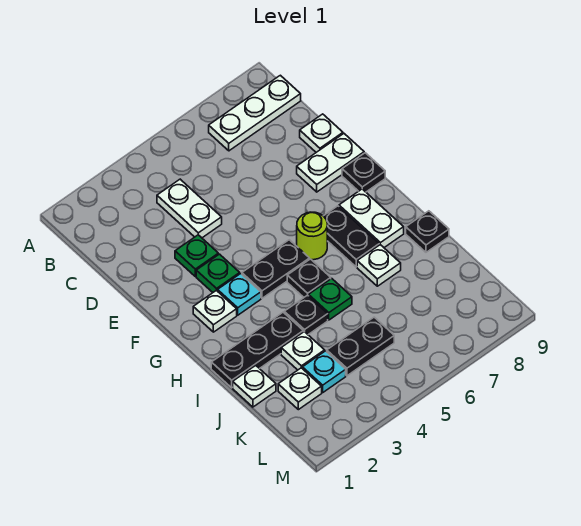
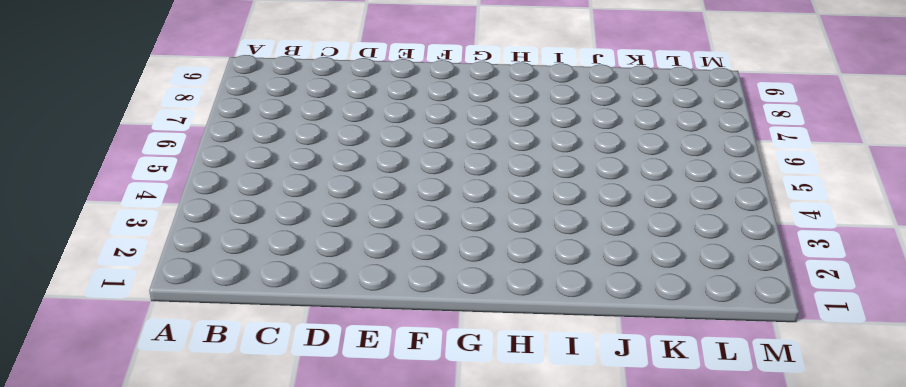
none -> white 1x3 plate [209,75,301,151]
none -> white 1x2 plate [157,179,222,238]
none -> white 1x1 plate [300,114,343,152]

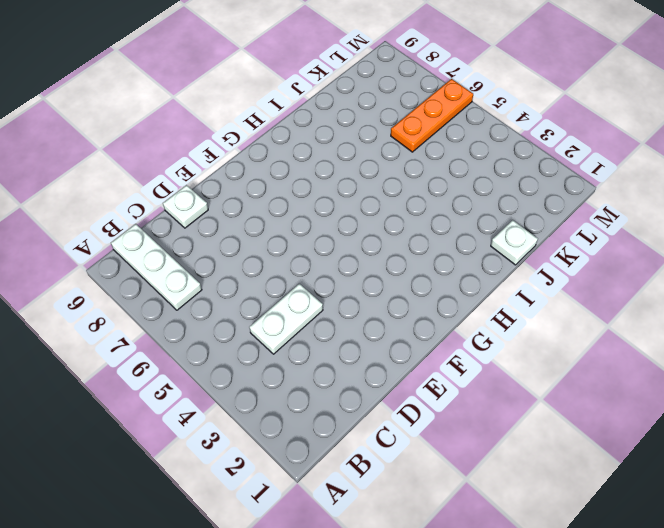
orange 1x3 plate [391,79,473,152] -> none
none -> green 1x1 plate [175,235,218,276]
none -> white 1x2 plate [297,134,364,192]
none -> green 1x1 plate [196,254,240,292]

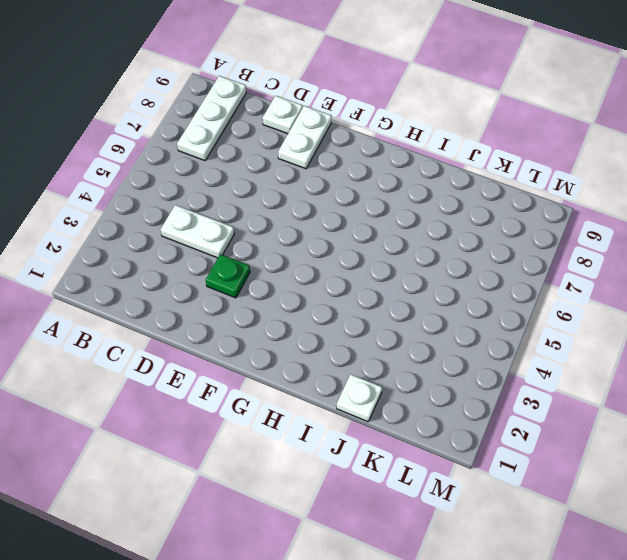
none -> green 1x1 plate [196,254,240,292]
none -> black 1x1 plate [342,153,385,192]
none -> white 1x1 plate [193,290,237,332]

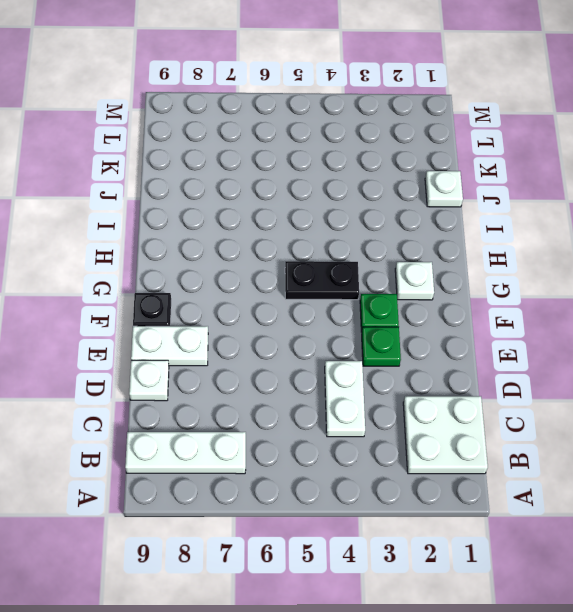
white 2x2 plate [403,396,488,474] -> none
none -> cyan 1x1 plate [218,274,261,315]
none -> lime 1x1 round brick [297,212,327,260]
none -> black 1x2 plate [324,206,379,267]

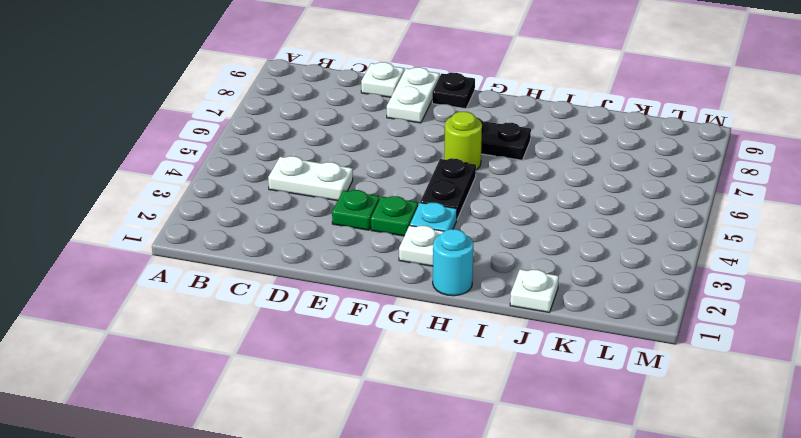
cyan 1x1 round brick [433,229,473,296] -> none
none -> white 1x3 plate [209,75,301,151]
none -> white 1x2 plate [339,189,404,247]
none -> black 1x1 plate [287,259,331,297]

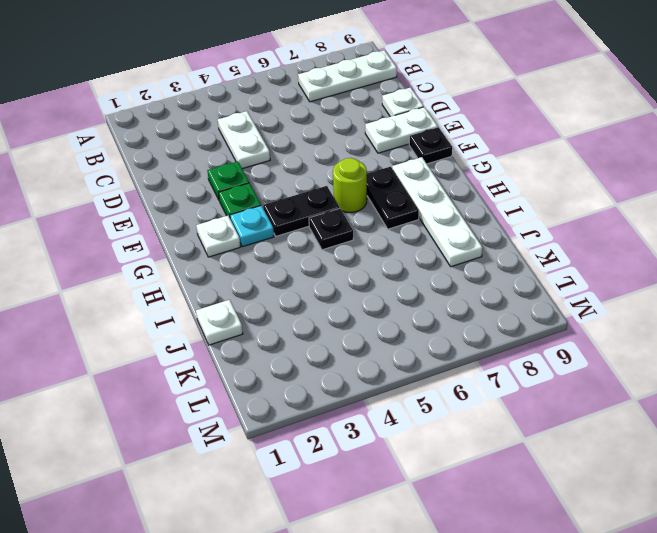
white 1x4 plate [392,157,483,267] -> white 1x2 plate [339,189,404,247]
none -> black 1x3 plate [211,312,303,388]
none -> black 1x1 plate [284,295,328,335]
none -> green 1x1 plate [309,278,352,320]

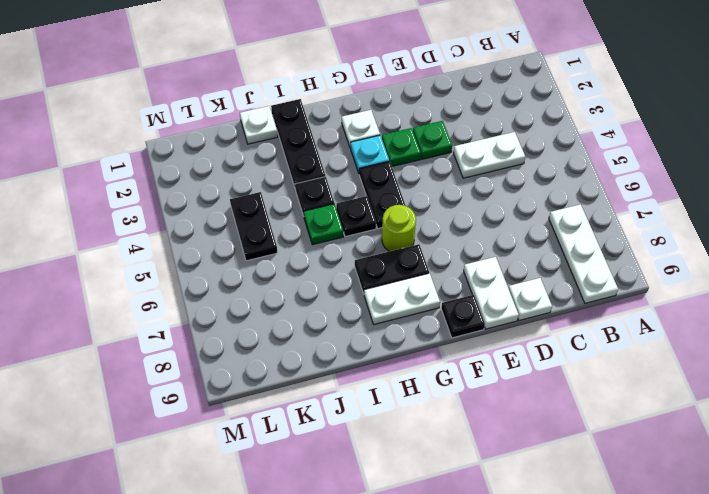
none -> white 1x1 plate [357,245,401,286]
none -> black 1x1 plate [406,211,449,252]
none -> white 1x1 plate [281,332,325,370]

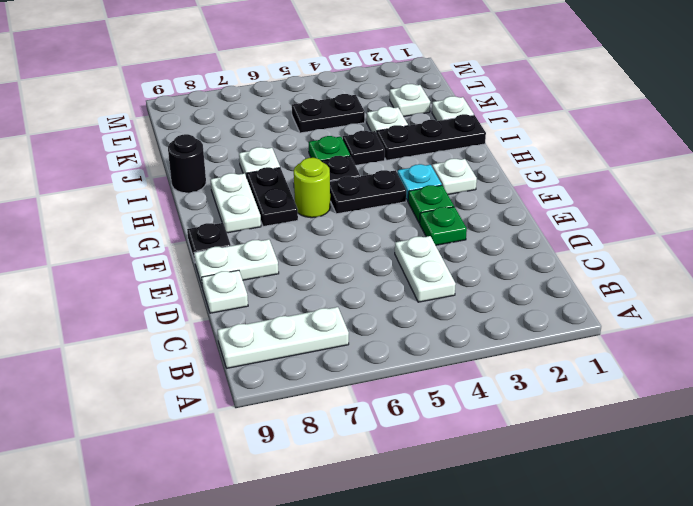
black 1x1 round brick [168,134,206,193] -> black 1x1 plate [406,211,449,252]
none -> cyan 1x1 plate [302,351,346,392]

